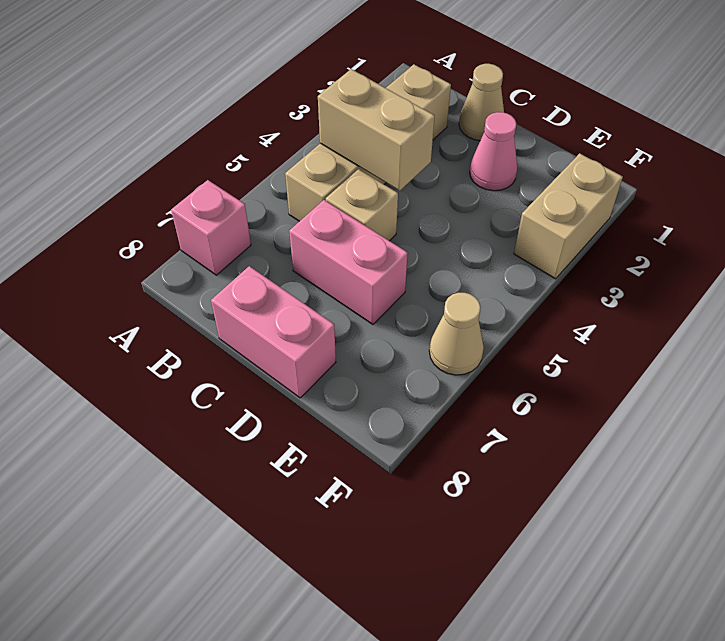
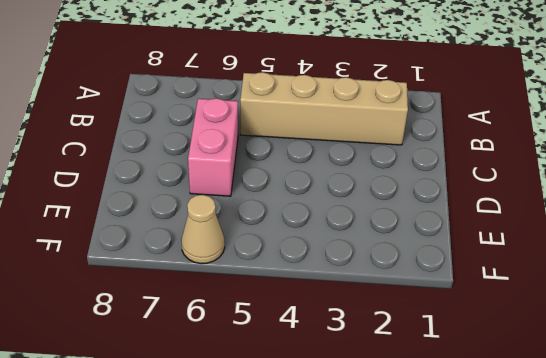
none -> pink 1x1 brick [171,180,251,275]
none -> tan 1x1 cone [459,64,504,141]

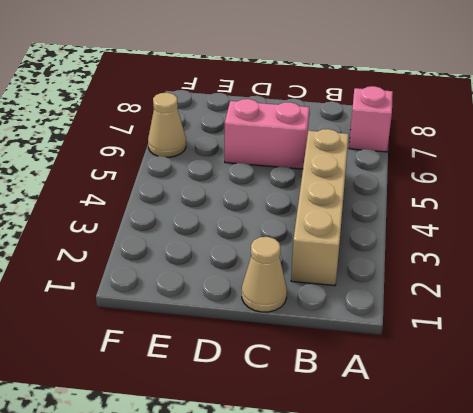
none -> tan 1x1 brick [326,169,398,241]
none -> pink 1x2 brick [211,266,336,398]

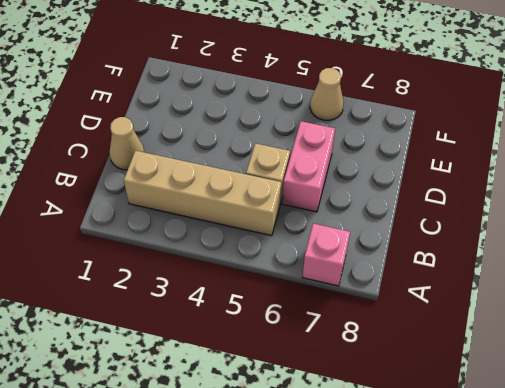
none -> pink 1x2 brick [211,266,336,398]
none -> pink 1x1 cone [470,112,517,191]

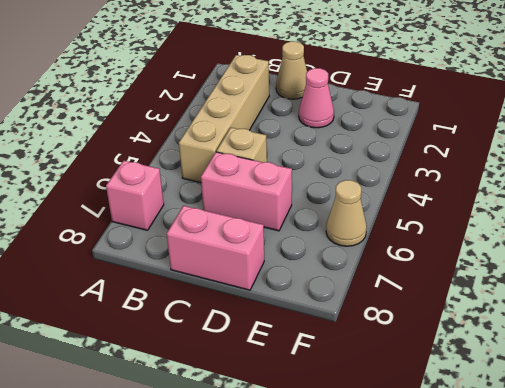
none -> tan 1x2 brick [514,153,623,279]
none -> tan 1x2 brick [318,69,435,191]

